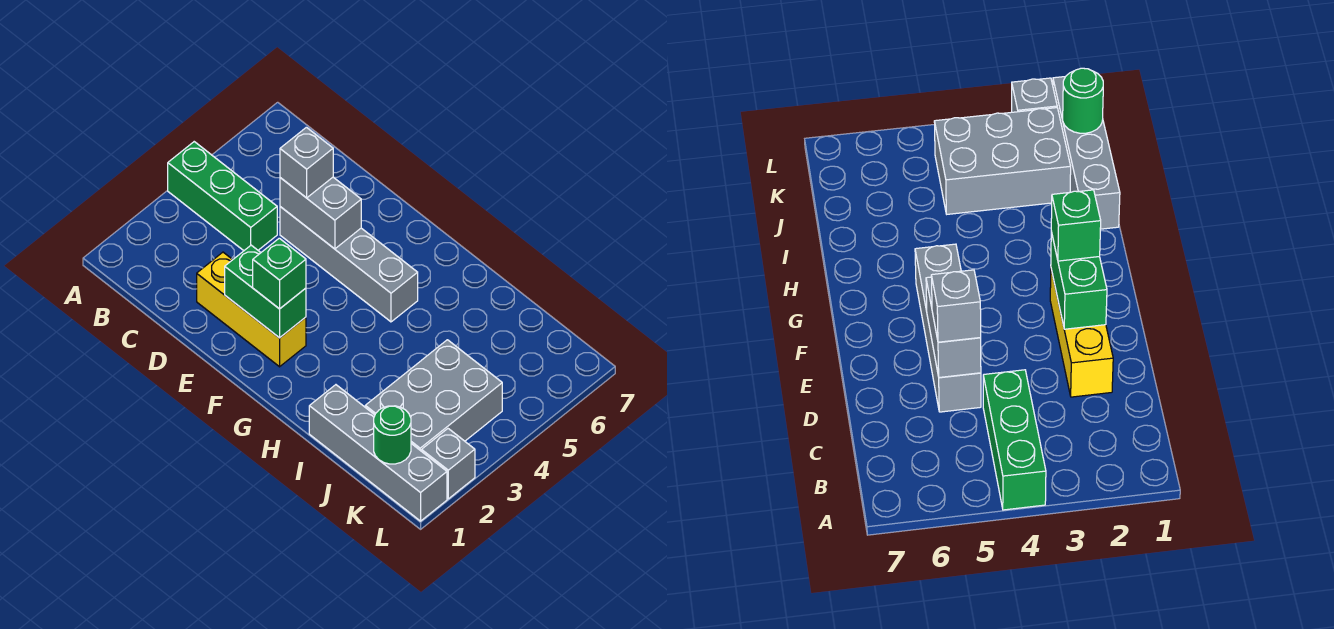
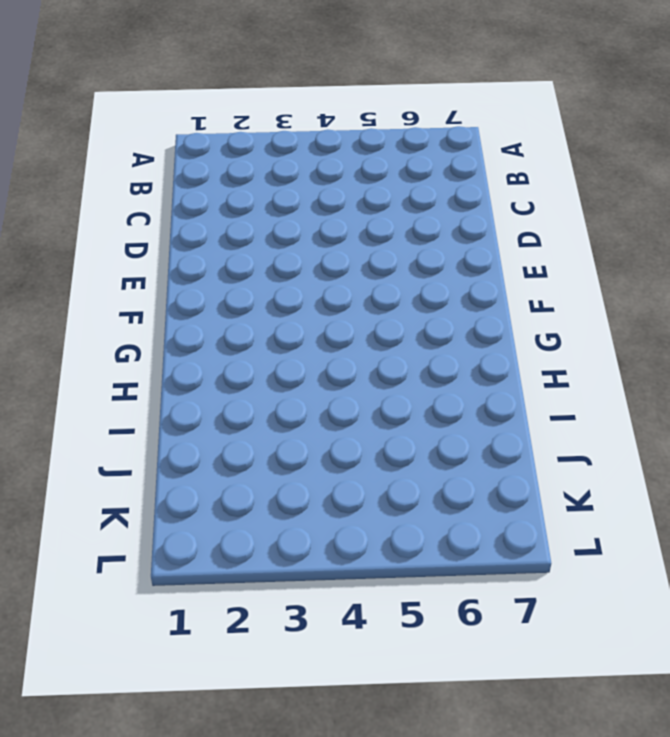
none -> green 1x3 brick [168,142,277,251]
none -> yellow 1x3 brick [197,252,306,367]

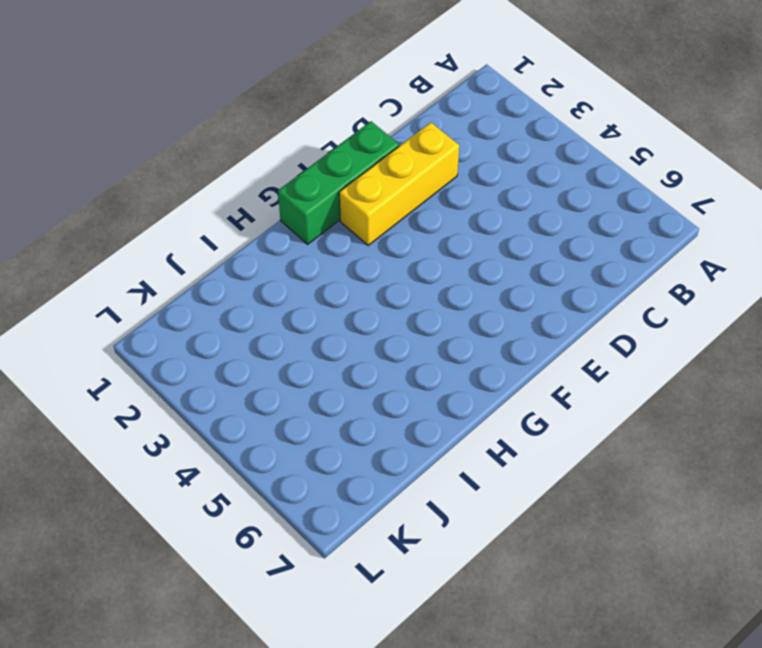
green 1x3 brick [278,121,399,244] -> green 1x3 brick moved to [168,142,277,251]
none -> grey 1x4 brick [280,207,418,322]
none -> grey 1x4 brick [309,385,447,521]

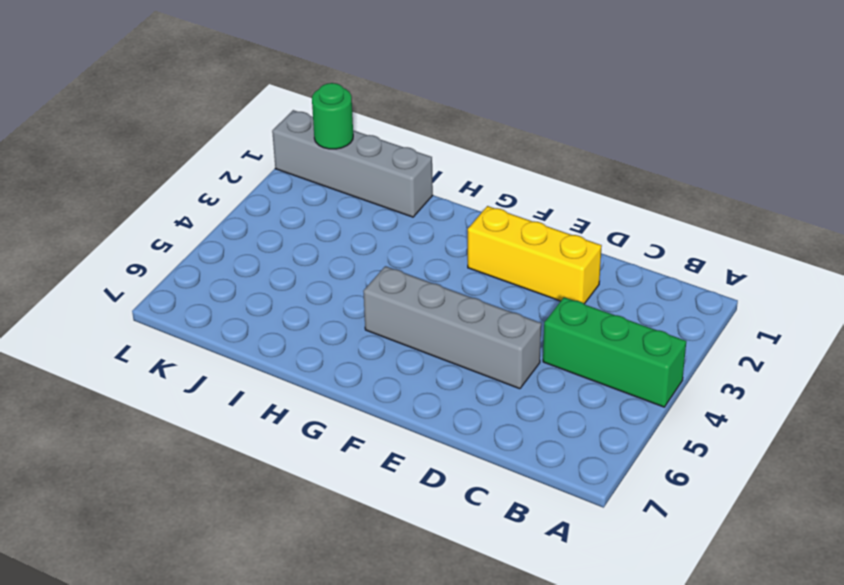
none -> grey 2x3 brick [365,340,502,451]
none -> grey 1x1 brick [422,429,475,499]

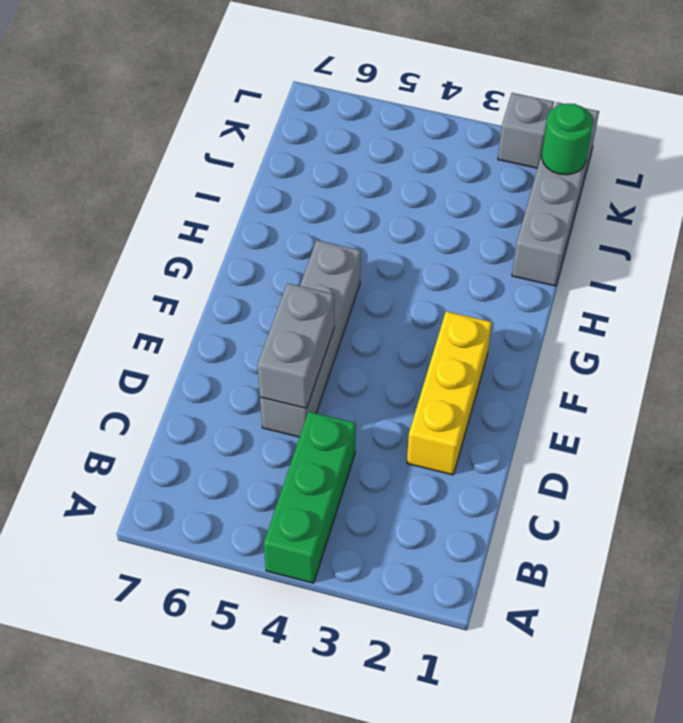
none -> grey 2x3 brick [365,340,502,451]
none -> green 1x2 brick [225,245,306,338]

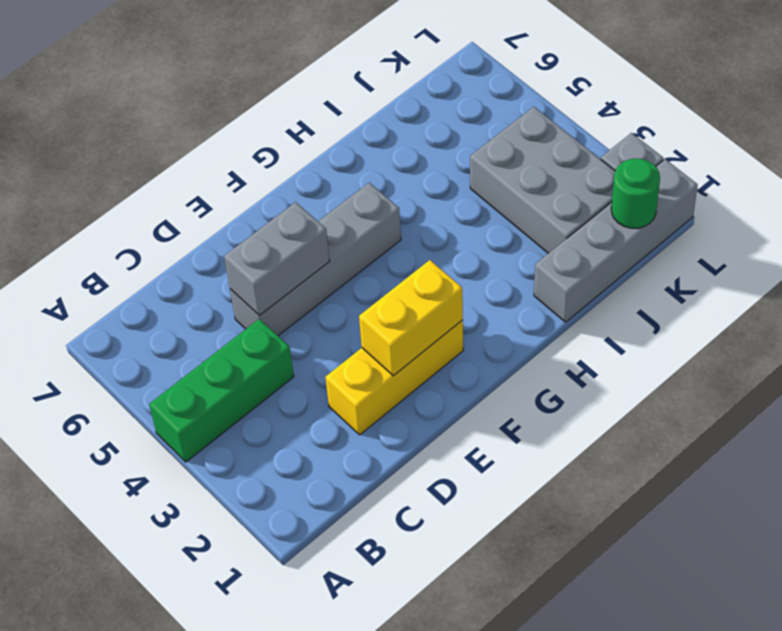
yellow 1x2 brick [359,260,463,376] -> green 1x2 brick [225,245,306,338]
none -> grey 1x1 brick [280,127,333,198]
none -> green 1x1 brick [253,238,306,309]

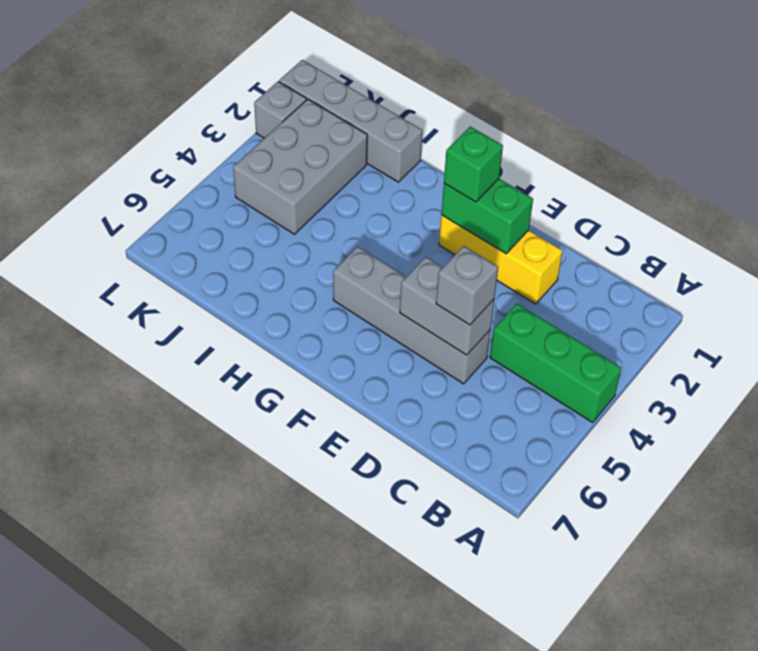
none -> green 1x1 round brick [374,406,411,464]

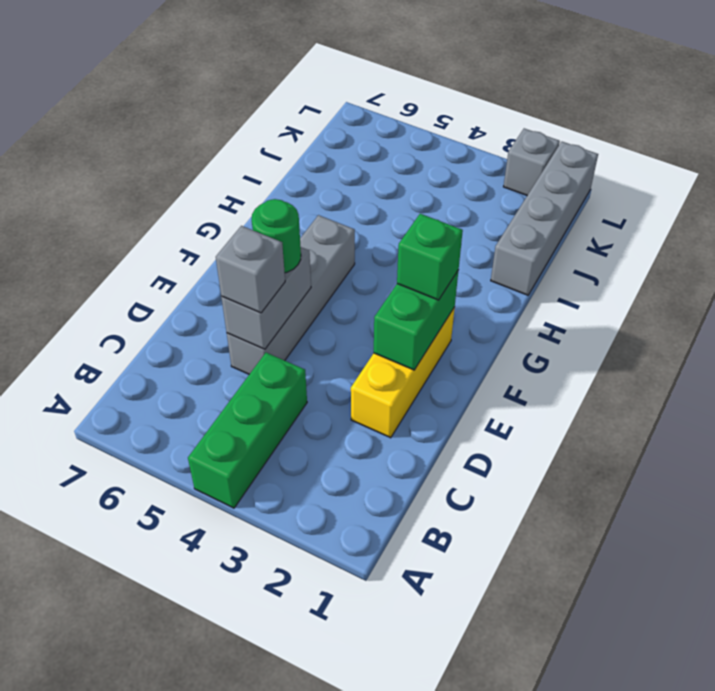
green 1x1 round brick [252,199,301,273] -> green 1x1 round brick moved to [374,406,411,464]
none -> grey 2x3 brick [365,340,502,451]

